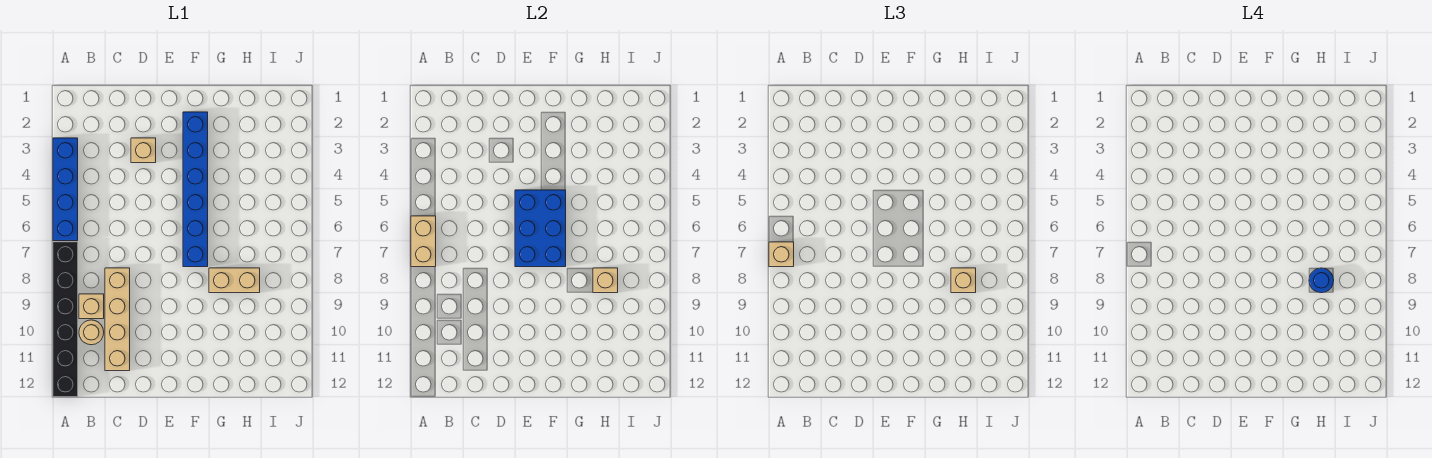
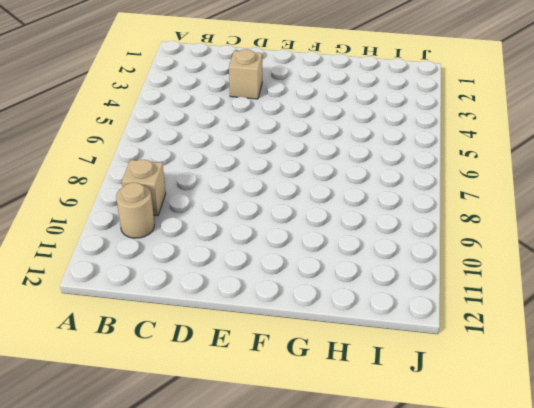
none -> blue 1x4 brick [53,138,78,241]
none -> black 1x6 brick [53,242,78,397]
none -> tan 1x4 brick [105,268,130,371]

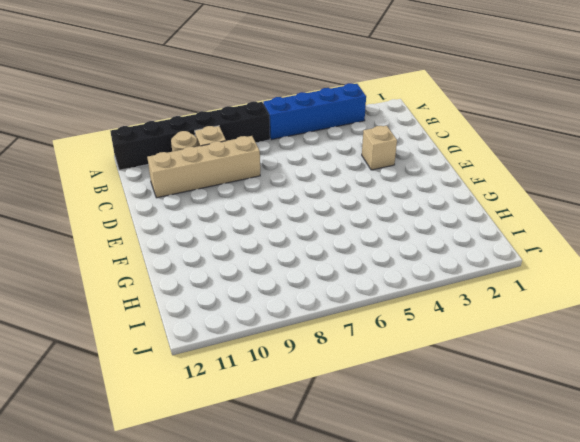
none -> blue 1x6 brick [183,112,208,267]
none -> tan 1x2 brick [209,268,260,293]
none -> tan 1x2 brick [411,216,436,267]

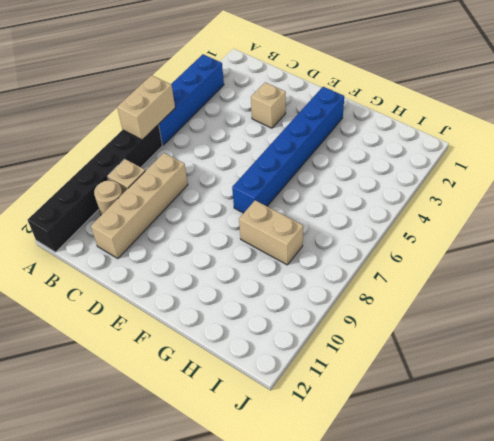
none -> blue 2x3 brick [515,190,566,267]
none -> tan 1x1 brick [593,268,618,293]
none -> tan 1x1 brick [769,242,794,267]

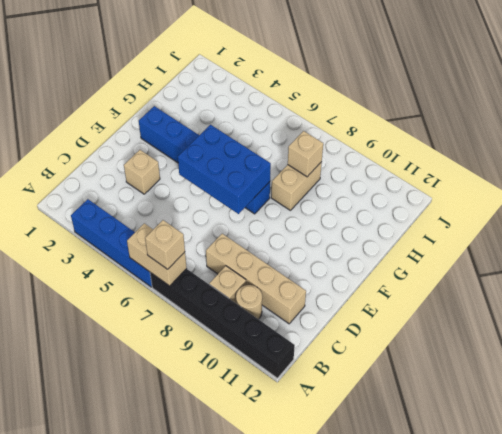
none -> tan 1x1 brick [951,268,976,293]
none -> blue 1x1 round brick [1309,268,1334,293]

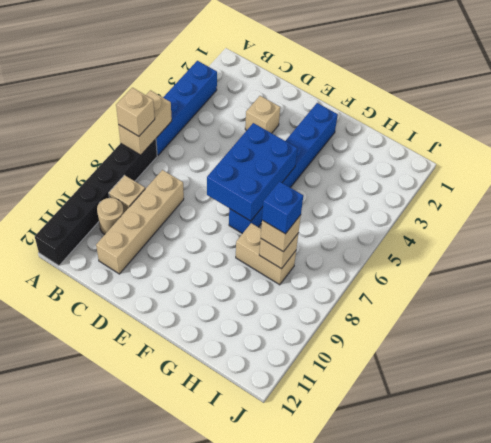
blue 1x1 brick [262,182,303,234] -> blue 1x1 round brick [1309,268,1334,293]

